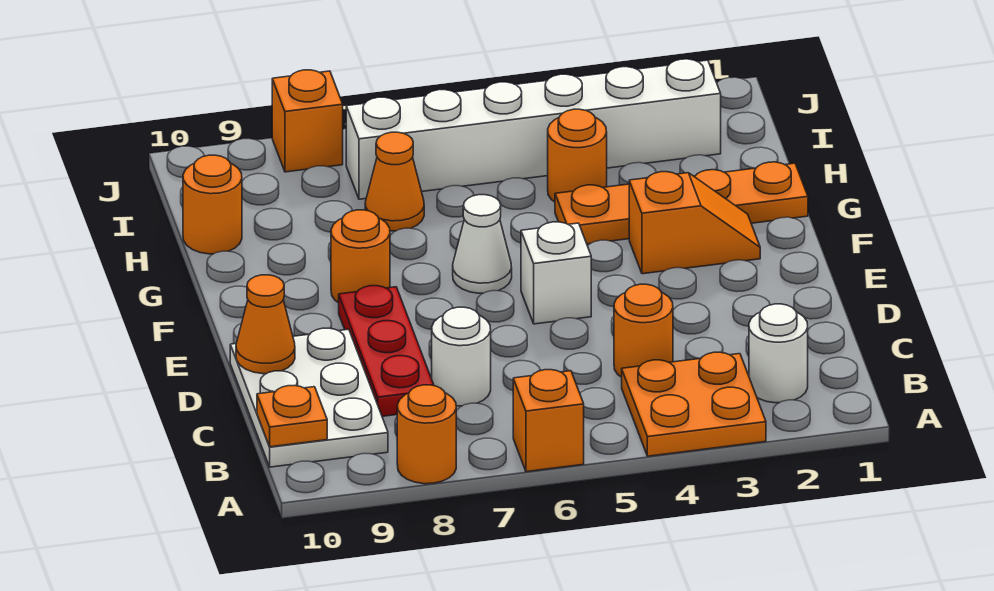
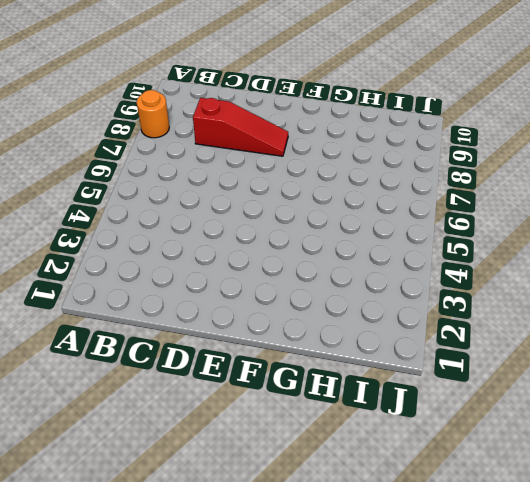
red 1x3 slope [193,98,288,156] -> red 1x3 plate [339,286,434,416]
none -> orange 2x2 plate [622,352,766,456]
none -> orange 1x1 brick [513,370,584,472]
none -> white 1x1 round brick [749,304,808,403]

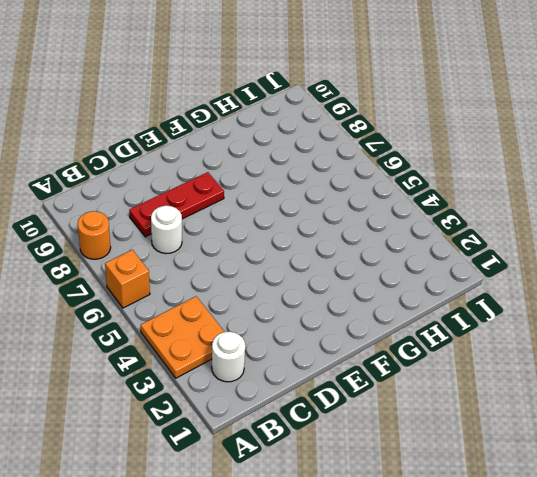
none -> white 2x3 plate [230,328,388,467]
none -> orange 1x1 round brick [614,284,673,377]
none -> white 1x1 brick [521,222,591,324]

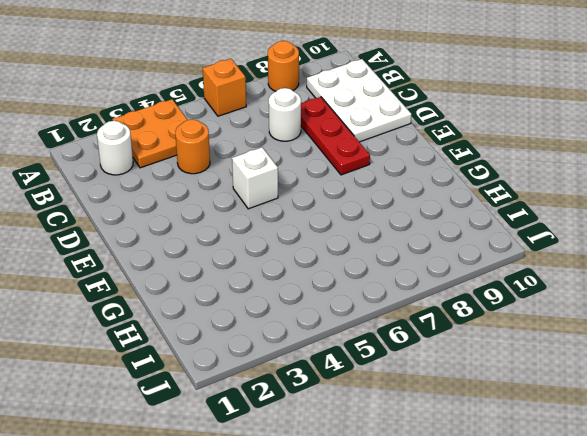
none -> orange 1x2 slope [629,172,760,274]
none -> white 1x1 cone [453,195,512,293]
none -> orange 1x1 round brick [331,210,390,303]

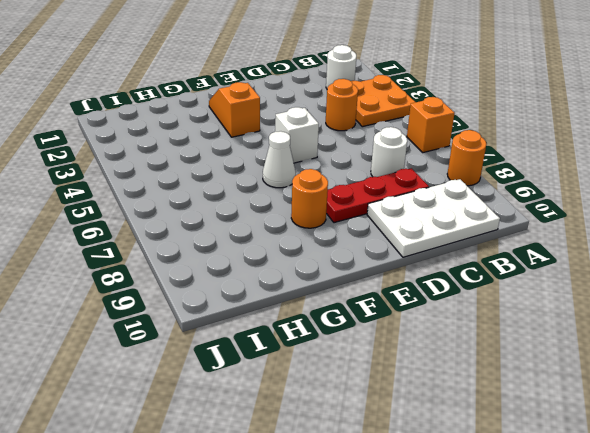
none -> orange 1x4 plate [555,162,808,244]
none -> orange 1x1 round brick [548,109,607,202]
none -> orange 1x1 cone [365,132,424,231]

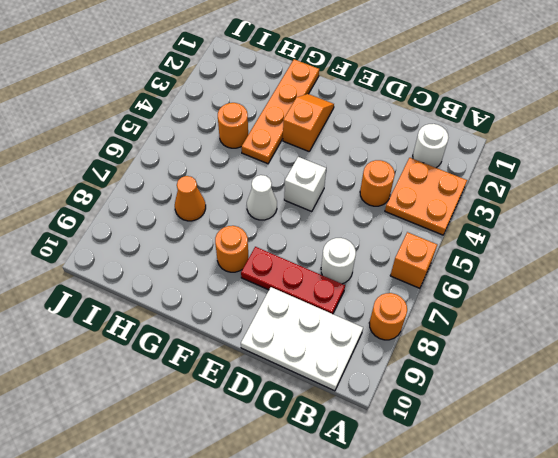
none -> orange 1x1 round brick [183,155,242,254]
none -> white 1x6 brick [346,59,721,199]
none -> orange 1x1 brick [272,70,343,172]

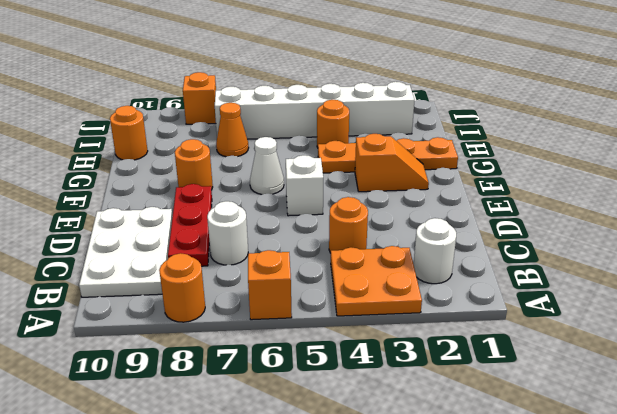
none -> orange 1x1 plate [257,386,327,447]
none -> orange 1x1 cone [236,275,295,374]

